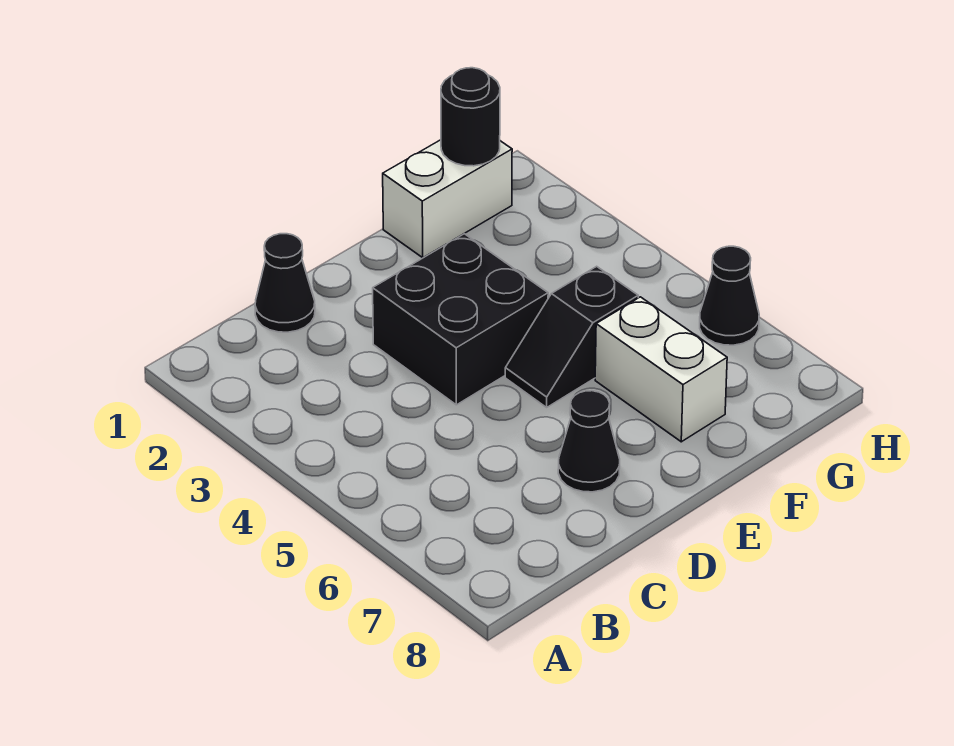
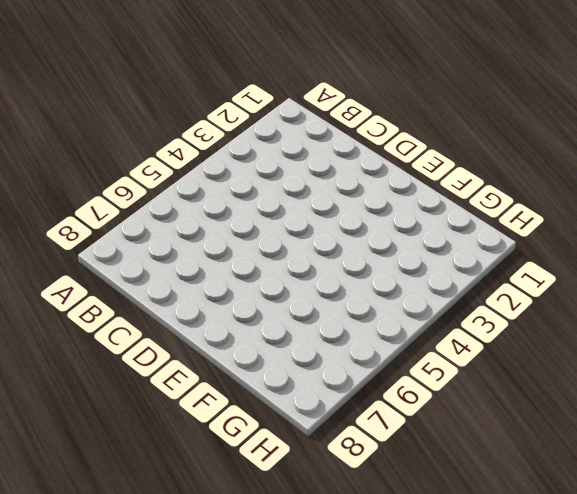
none -> black 1x1 cone [255,234,315,332]
none -> black 2x2 brick [373,234,548,405]

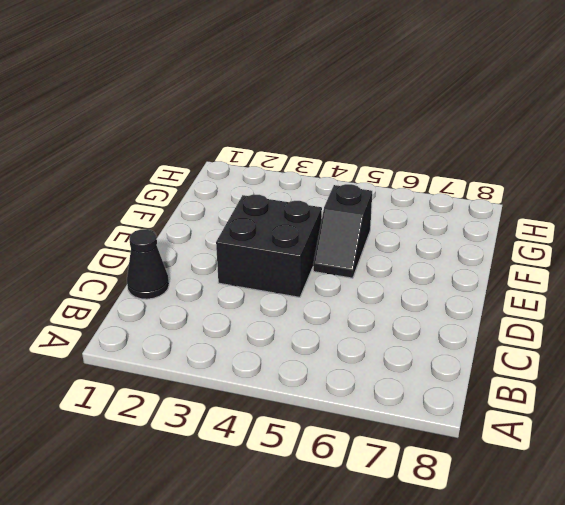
none -> black 1x1 cone [558,391,620,492]
none -> white 1x2 brick [383,140,512,258]

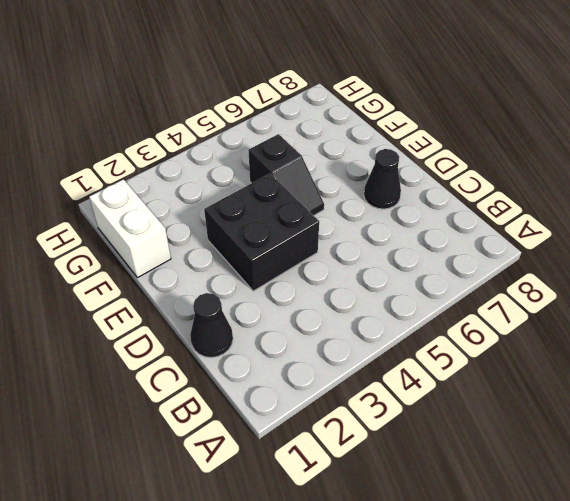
none -> white 1x2 brick [595,297,727,442]
none -> black 1x1 cone [700,246,759,345]

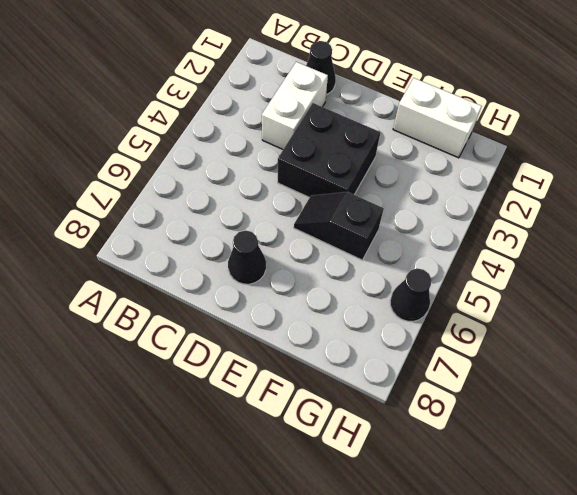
white 1x2 brick [262,62,328,149] -> white 1x2 brick moved to [595,297,727,442]
none -> black 1x1 round brick [441,68,500,166]

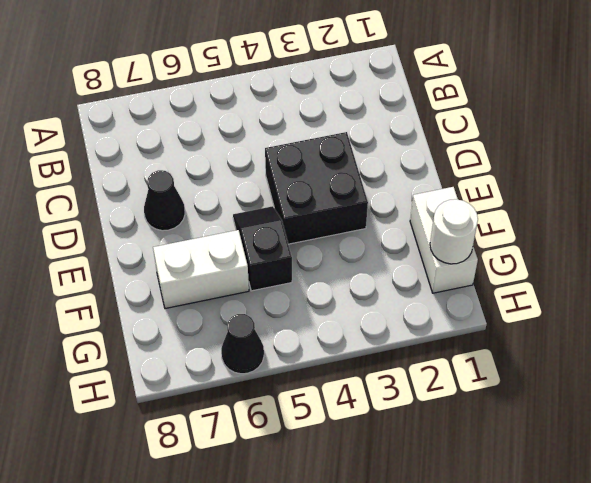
white 1x1 round brick [430,199,478,264] -> black 1x1 round brick [441,68,500,166]
none -> black 1x1 cone [255,234,315,332]

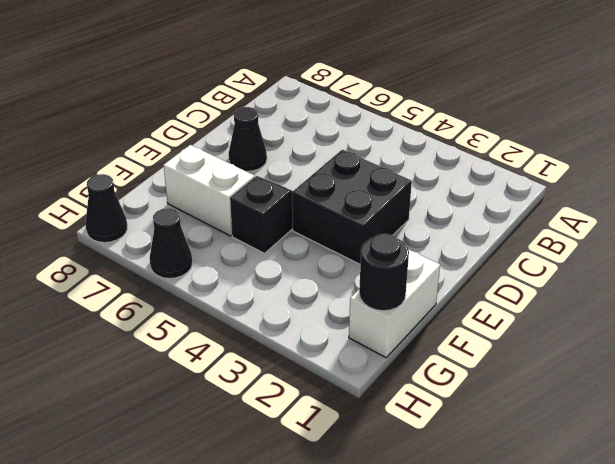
black 1x1 cone [86,174,127,243] -> black 1x1 cone moved to [255,234,315,332]

